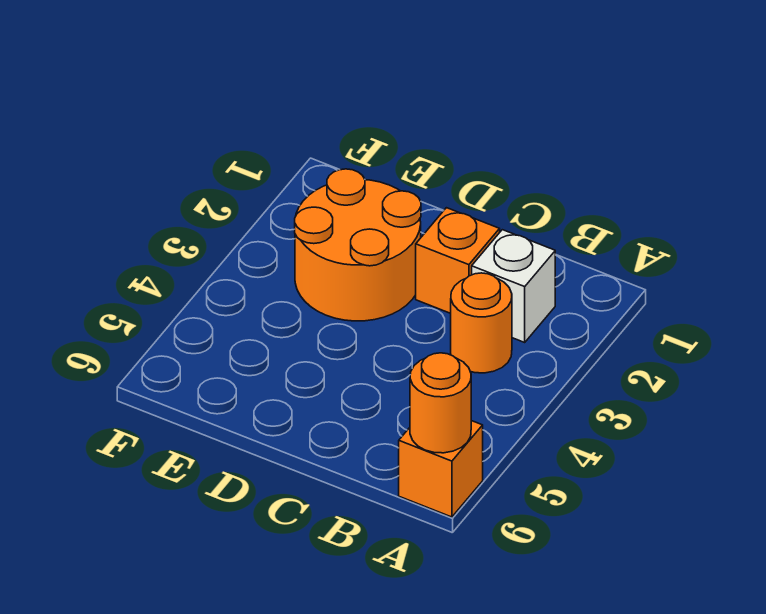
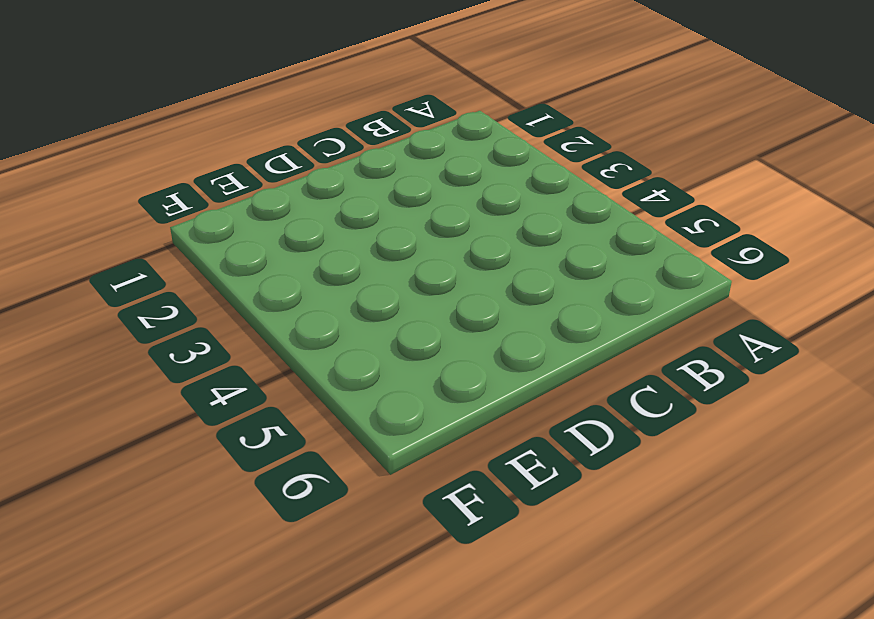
none -> orange 1x1 brick [399,421,483,517]
none -> white 1x1 brick [472,230,555,342]

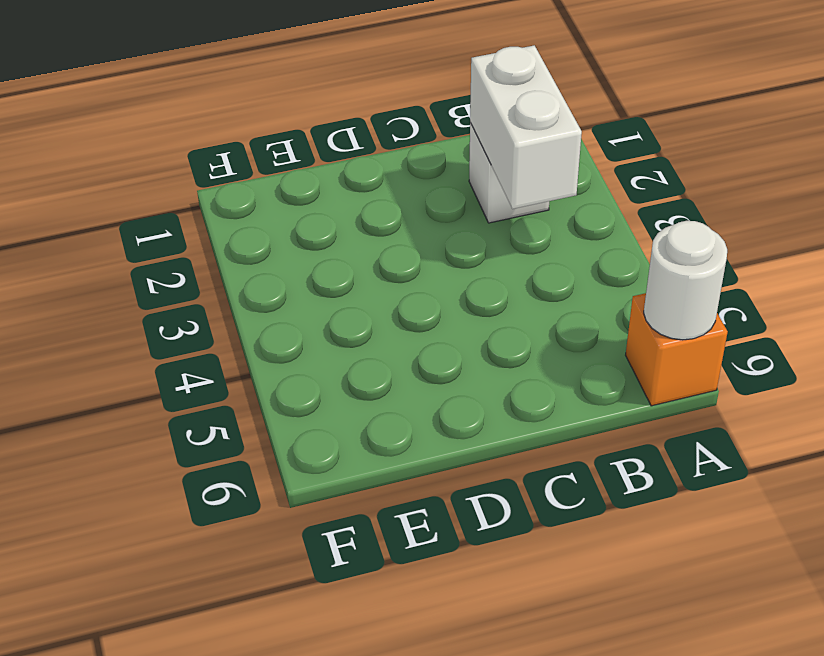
white 1x1 round brick [644,221,727,340] -> orange 1x1 round brick [410,353,471,453]
white 1x2 brick [470,45,582,209] -> none
none -> orange 1x1 round brick [451,273,512,373]
none -> orange 1x1 brick [416,208,500,313]

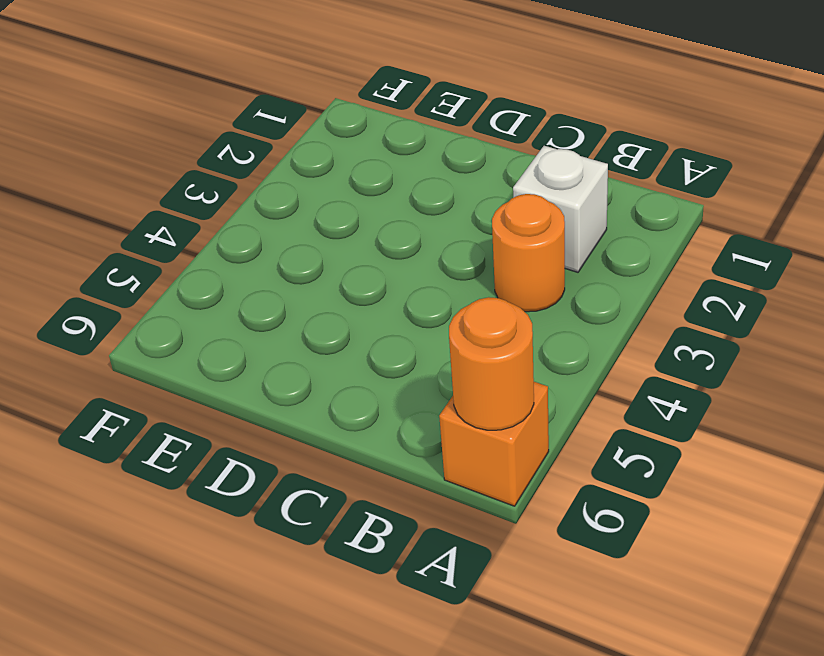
none -> orange 1x1 brick [416,208,500,313]
none -> orange 2x2 round brick [295,169,421,321]

